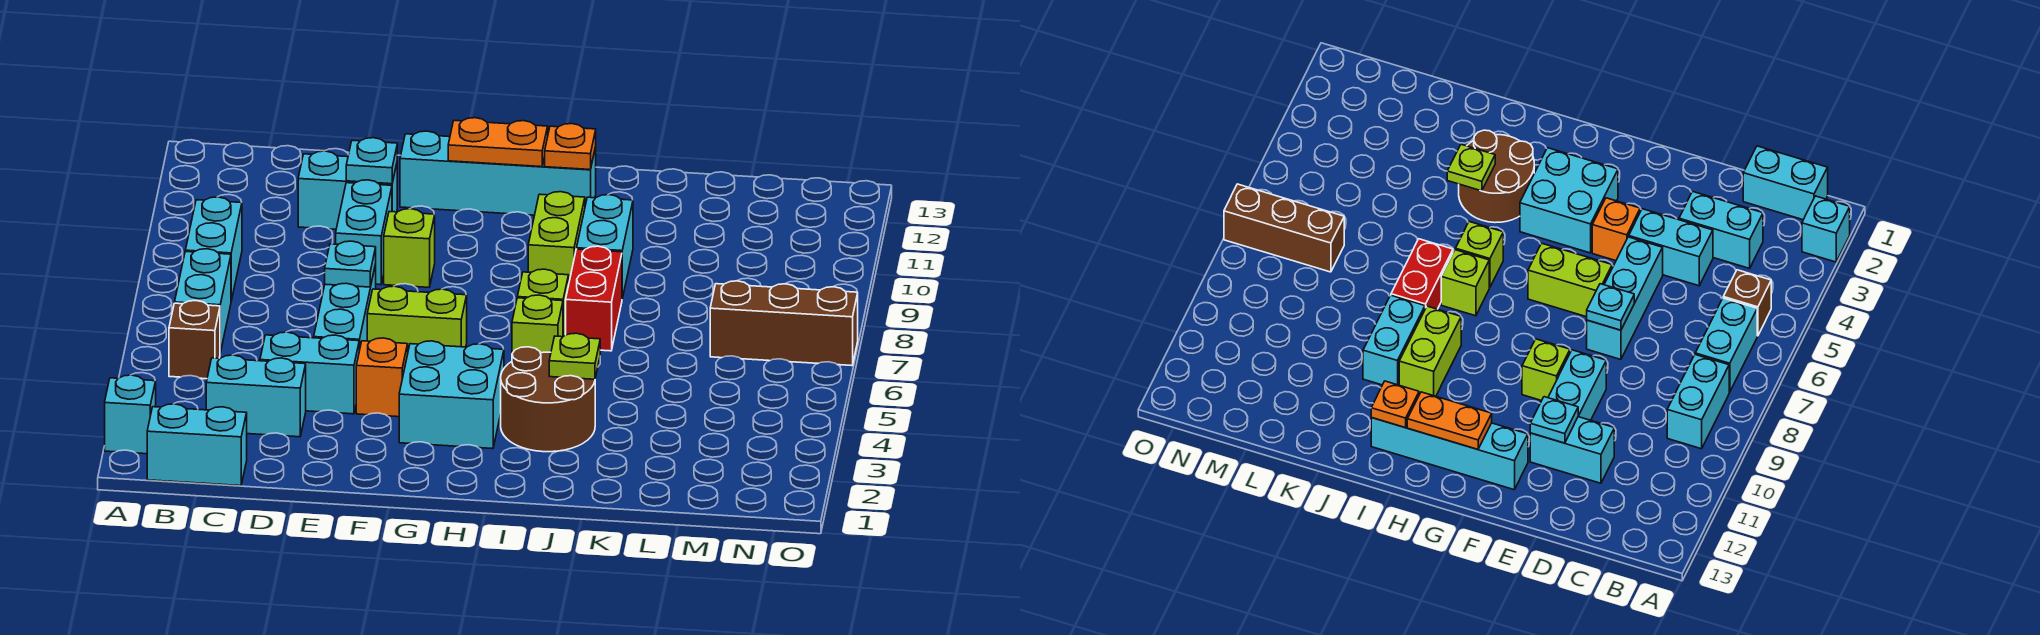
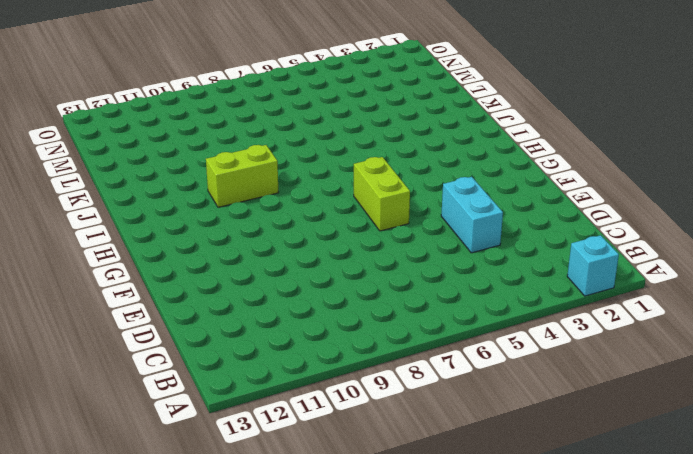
none -> cyan 1x2 brick [147,404,247,486]
none -> brown 1x1 brick [169,301,220,379]
none -> cyan 1x2 brick [175,249,231,353]

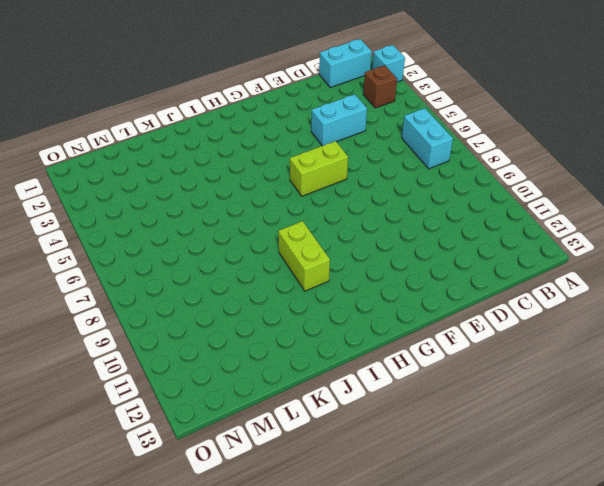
brown 1x1 brick [363,65,397,108] -> brown 1x1 brick moved to [169,301,220,379]
none -> cyan 1x2 brick [185,197,242,300]
none -> cyan 1x2 brick [206,355,306,437]
none -> cyan 1x2 brick [298,151,397,229]

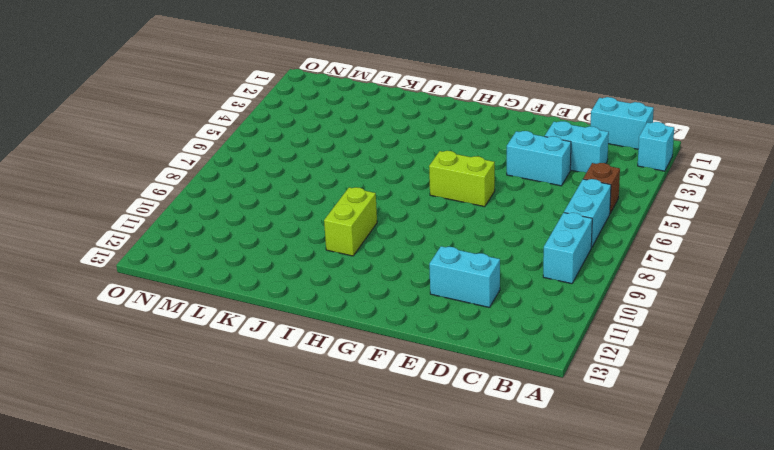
none -> cyan 1x3 brick [314,264,376,351]
none -> cyan 1x2 brick [336,180,392,285]
none -> orange 1x1 brick [356,338,408,417]

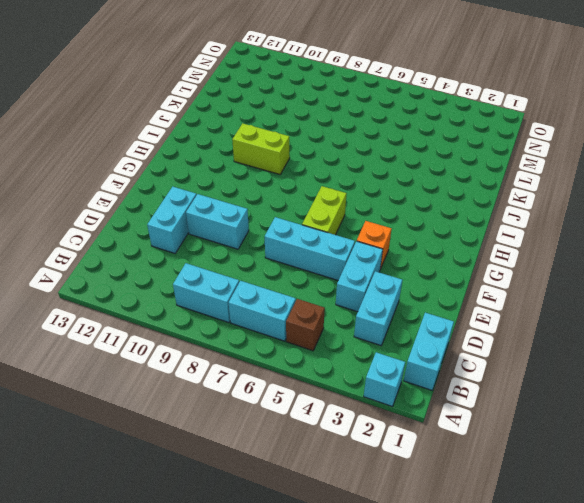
none -> lime 1x1 brick [384,209,435,287]
none -> cyan 1x4 brick [400,131,596,215]
none -> cyan 2x2 brick [399,341,504,449]

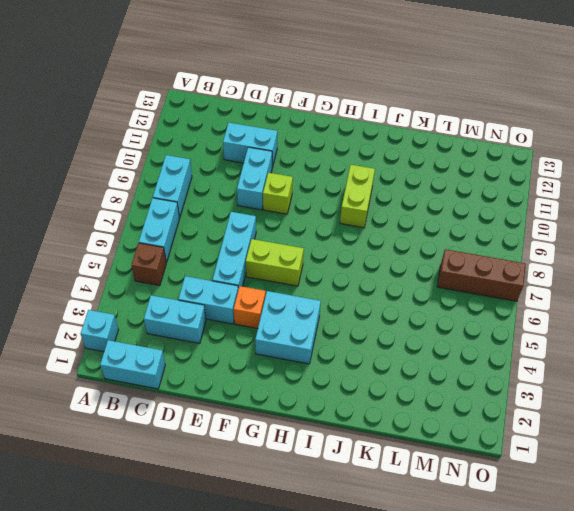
none -> cyan 1x4 brick [400,131,596,215]
none -> brown 2x2 round brick [501,347,595,452]
none -> lime 1x1 brick [512,295,563,353]

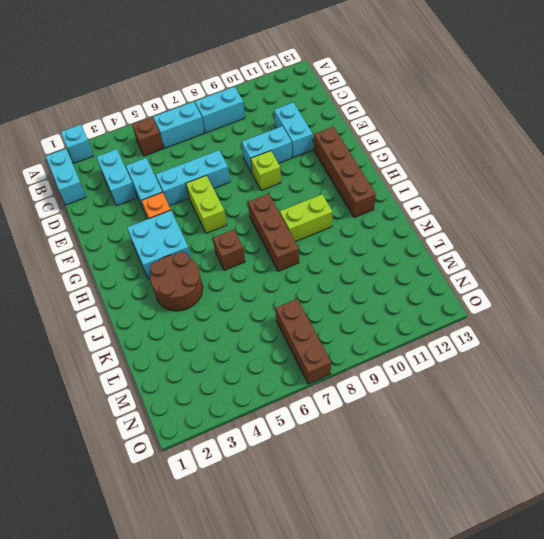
brown 1x4 brick [314,127,376,218] -> cyan 1x4 brick [400,131,596,215]
brown 1x3 brick [248,194,299,271] -> red 1x2 brick [566,246,622,351]
brown 1x1 brick [213,230,245,270] -> lime 1x1 brick [512,295,563,353]
none -> lime 1x1 brick [517,269,569,336]
none -> cyan 1x2 brick [577,195,633,299]
none -> cyan 1x1 plate [325,241,376,287]

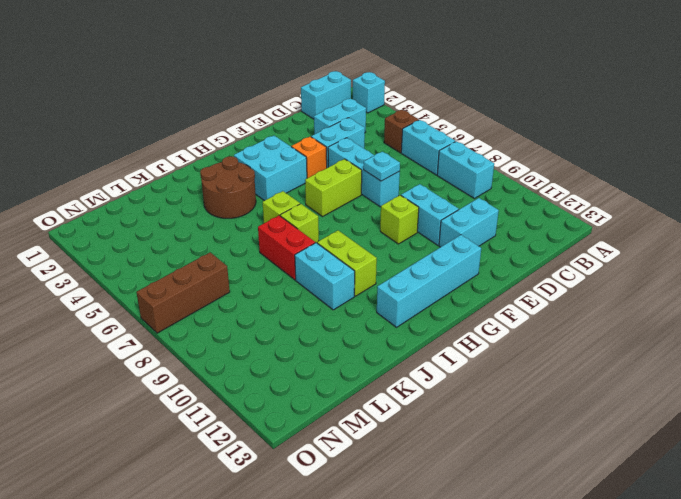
none -> cyan 1x1 plate [346,138,397,184]
none -> orange 1x2 plate [448,118,548,167]
none -> orange 1x1 plate [545,124,596,170]

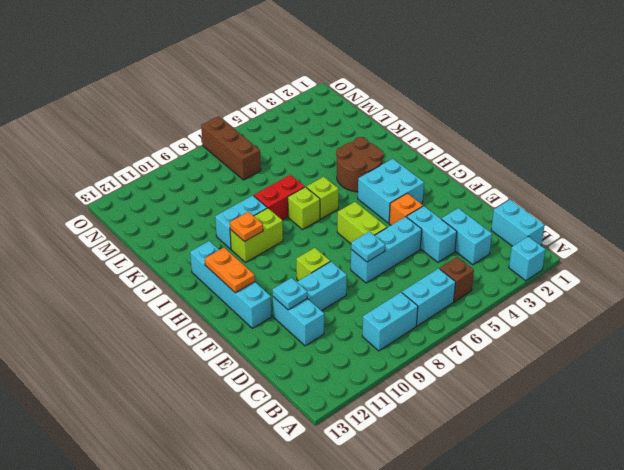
orange 1x1 plate [230,212,263,242] -> orange 1x1 plate moved to [545,124,596,170]
none -> lime 1x1 plate [549,333,600,379]

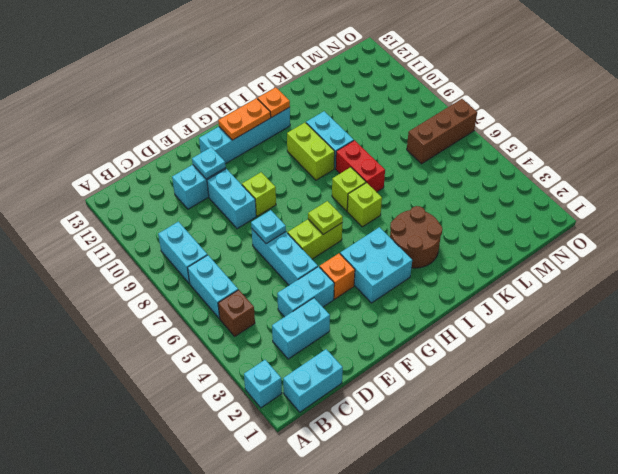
lime 1x1 plate [308,201,343,234] -> lime 1x1 plate moved to [549,333,600,379]

